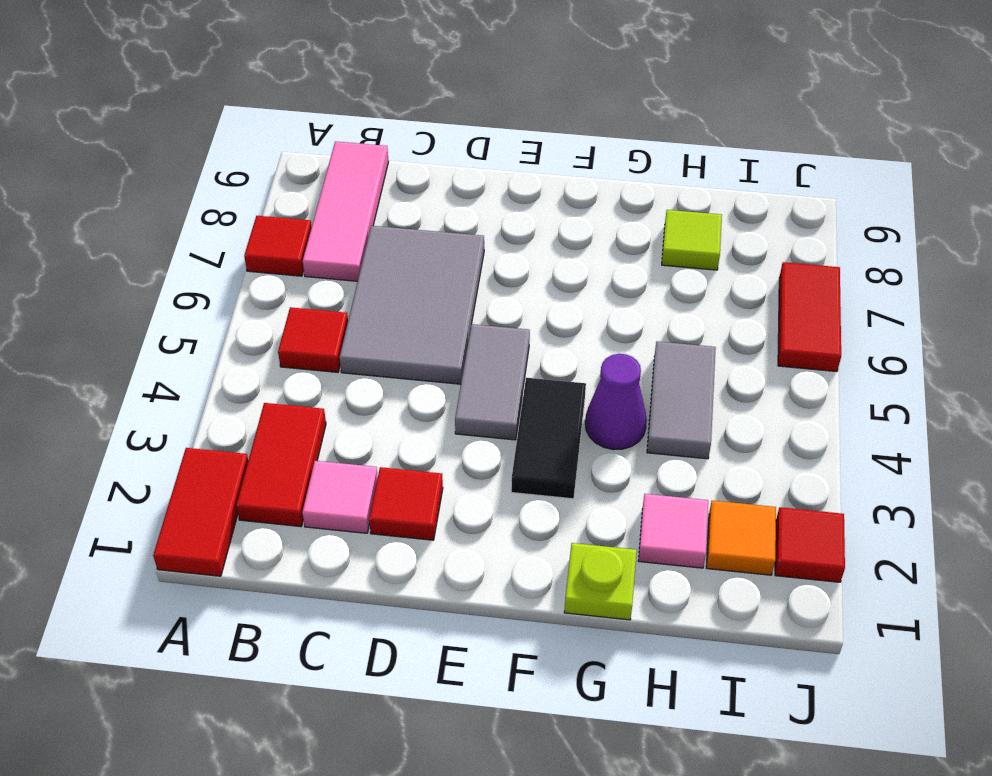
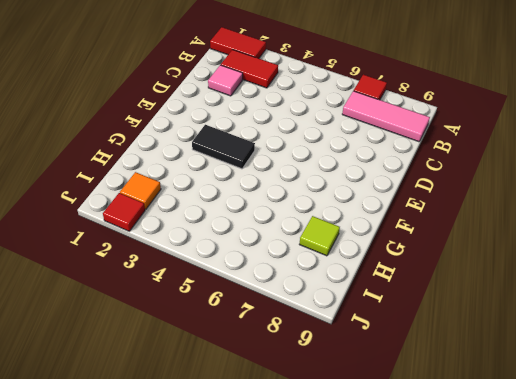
none -> red 1x1 tile [278,307,348,372]
none -> grey 2x3 tile [340,226,484,384]
none -> red 1x1 tile [369,467,443,540]

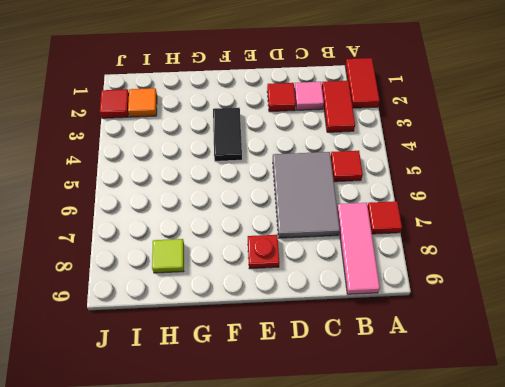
red 1x1 plate [248,235,280,269] -> none
none -> grey 1x2 tile [455,324,530,440]
none -> lime 1x1 plate [564,543,637,620]
none -> purple 1x1 cone [585,354,647,450]

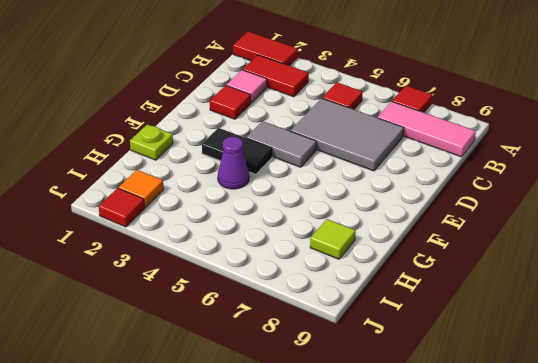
none -> pink 1x1 tile [638,494,708,568]
none -> grey 1x2 tile [647,341,716,459]
none -> red 1x2 tile [778,262,841,372]

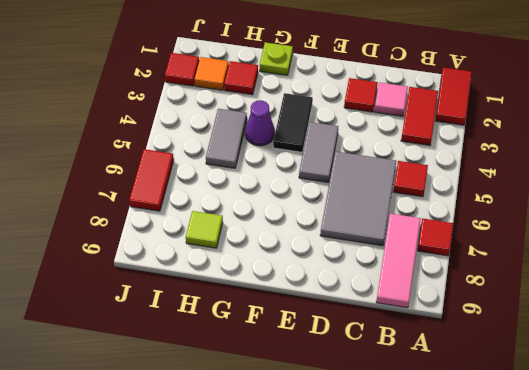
red 1x1 tile [224,61,258,95] -> pink 1x1 tile [638,494,708,568]

